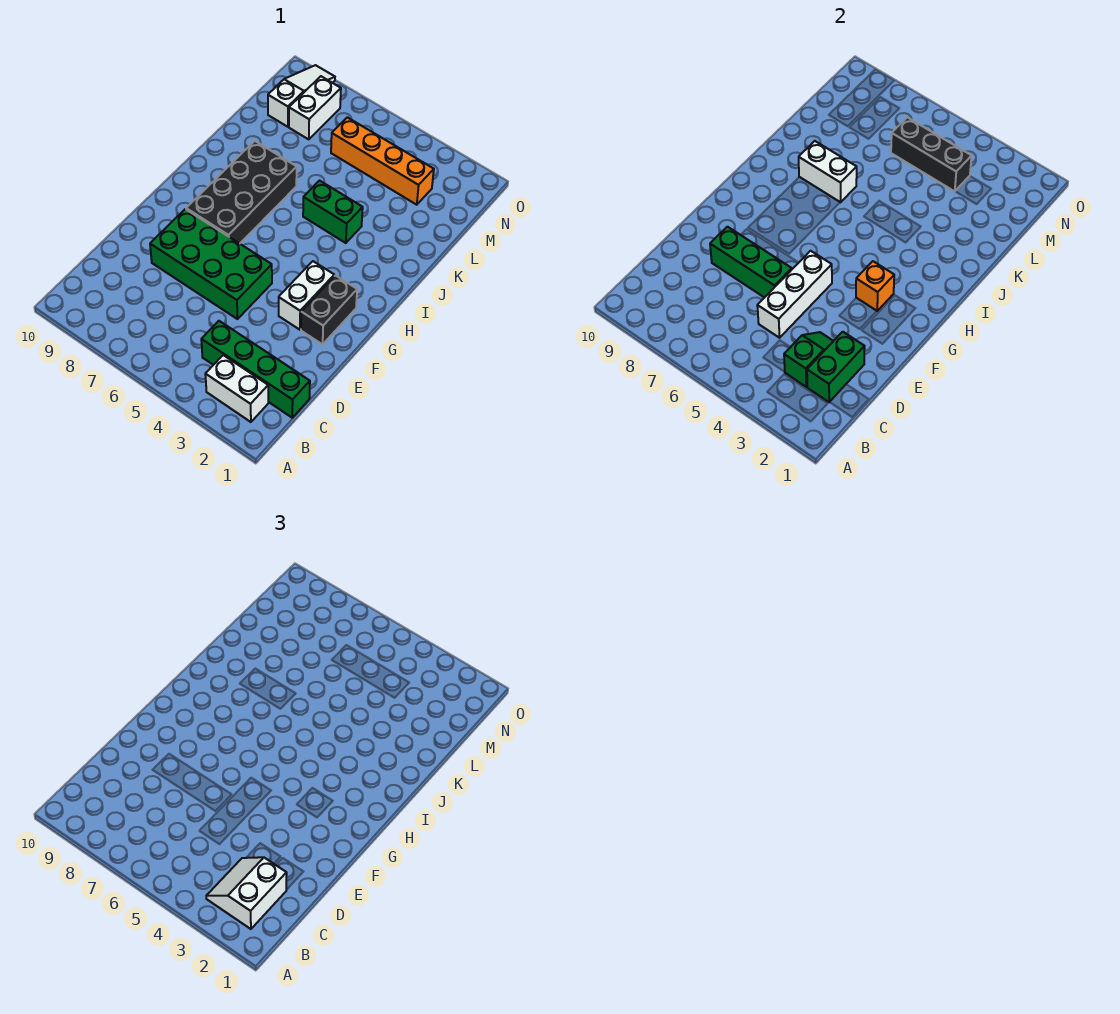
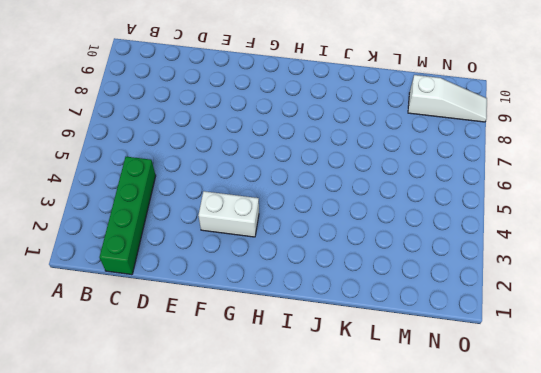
none -> white 1x2 brick [205,355,268,422]
none -> green 2x4 brick [150,209,272,319]
none -> black 1x2 brick [301,275,357,344]

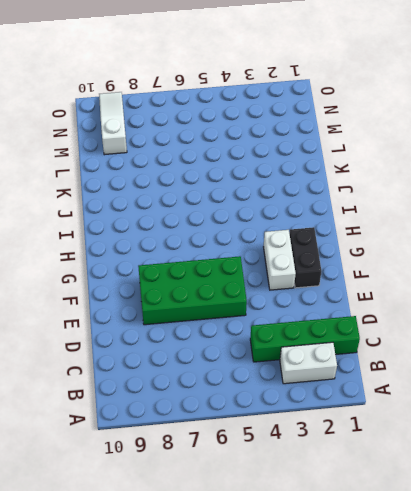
none -> black 2x4 brick [186,141,297,244]
none -> green 1x2 brick [303,181,363,243]
none -> orange 1x4 brick [331,117,434,205]

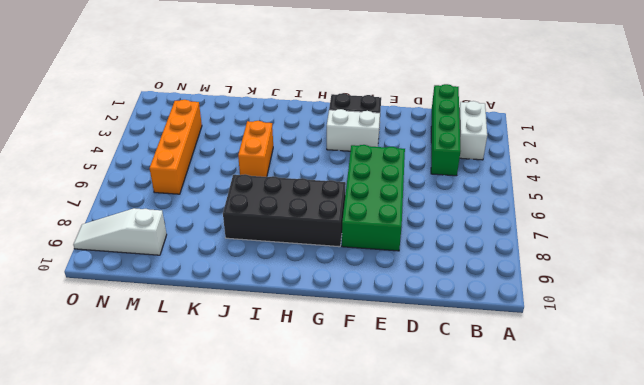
orange 1x2 brick [238,121,273,177] -> green 1x2 brick [303,181,363,243]
none -> white 1x2 brick [289,76,341,139]
none -> green 1x2 brick [807,332,865,402]
none -> green 1x2 slope [784,332,833,387]

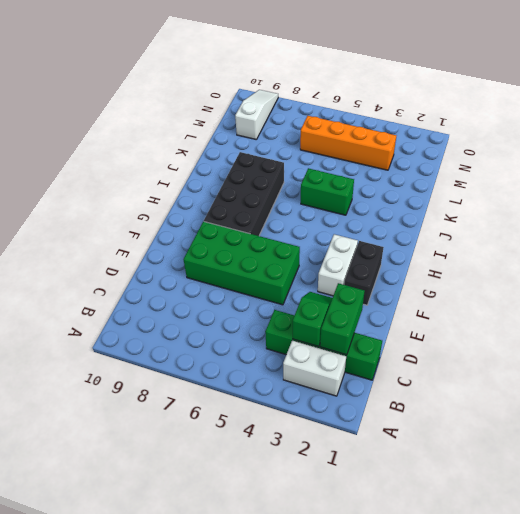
none -> white 1x2 brick [289,76,341,139]
none -> white 1x3 brick [757,251,832,338]
none -> green 1x3 brick [710,227,792,298]

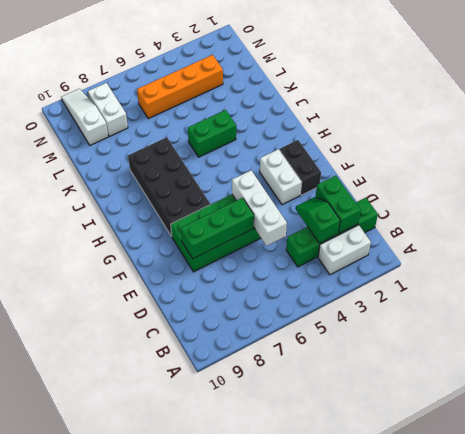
none -> orange 1x1 brick [856,261,894,311]
none -> white 1x2 brick [799,141,857,202]
none -> black 1x3 brick [891,117,972,191]

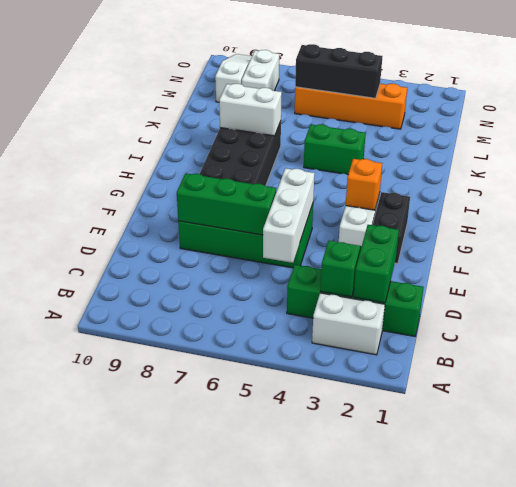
none -> white 2x2 slope [206,857,287,929]

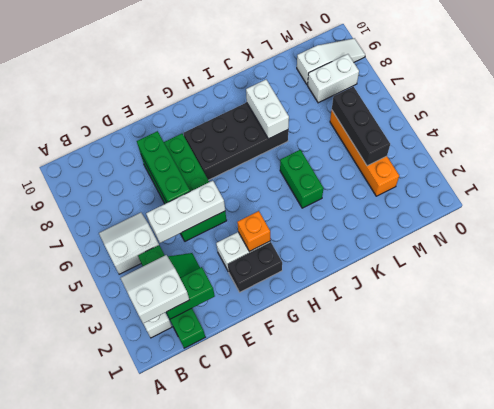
white 2x2 slope [99,213,159,274] -> none

